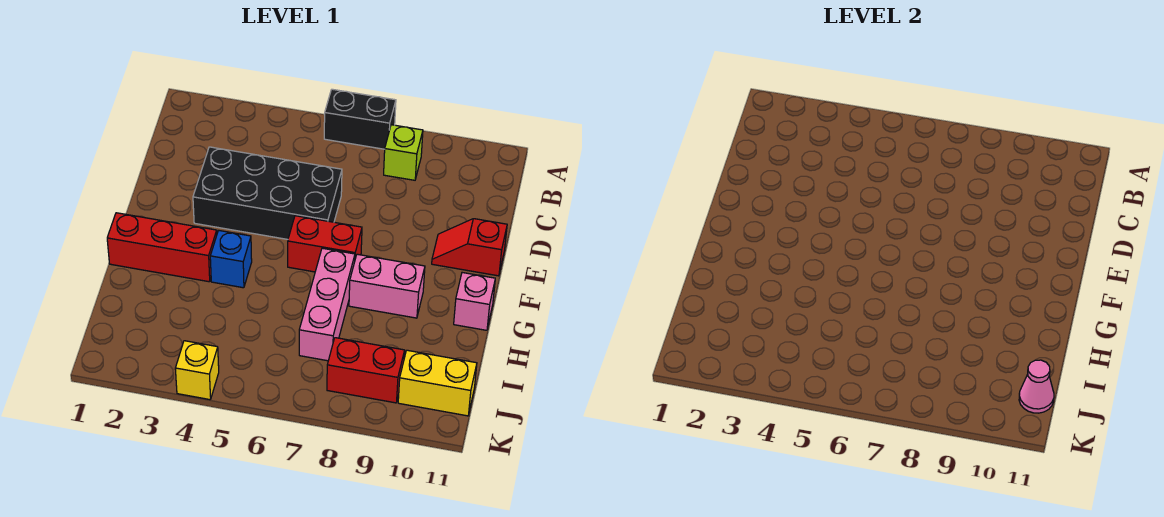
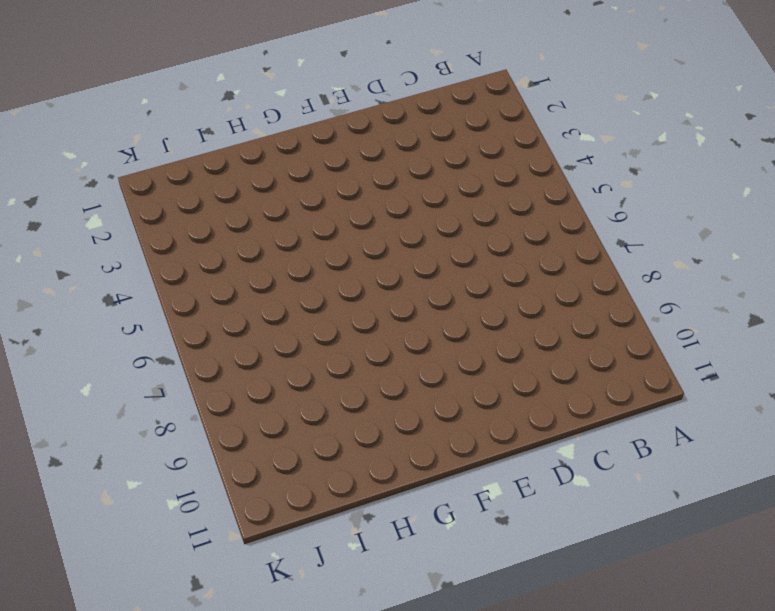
none -> black 1x2 brick [324,89,396,149]
none -> lime 1x1 brick [384,125,423,180]
none -> black 2x4 brick [193,147,342,239]

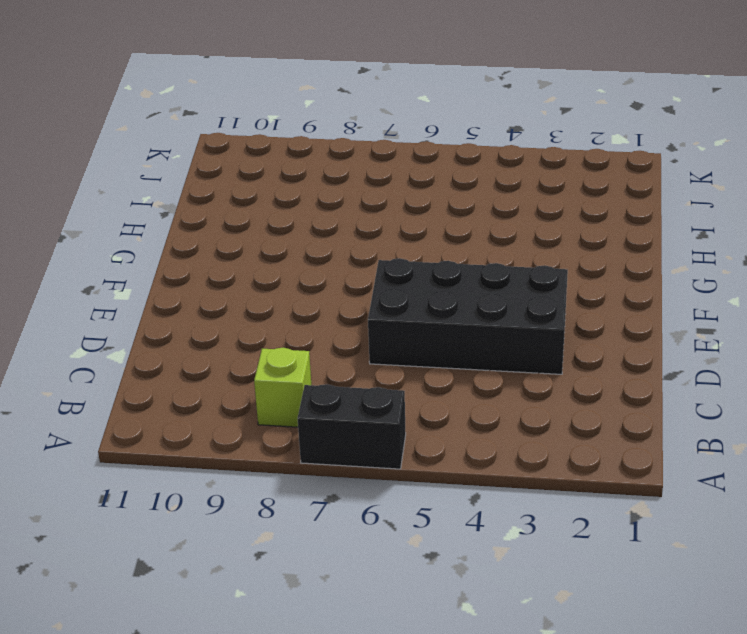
none -> red 1x2 slope [432,219,507,276]
none -> red 1x2 brick [288,216,362,272]
none -> red 1x3 brick [107,213,217,282]

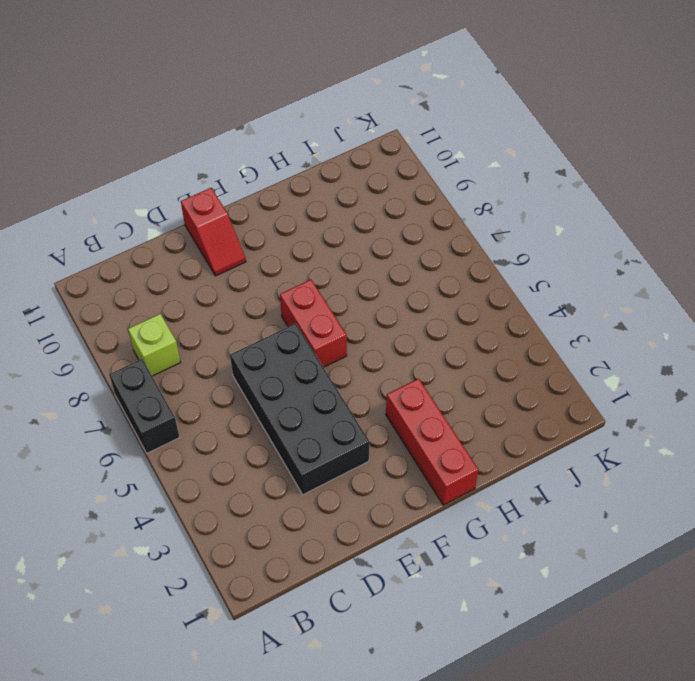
none -> blue 1x1 brick [210,230,252,288]
none -> pink 1x3 brick [299,248,355,361]
none -> pink 1x2 brick [349,254,425,318]

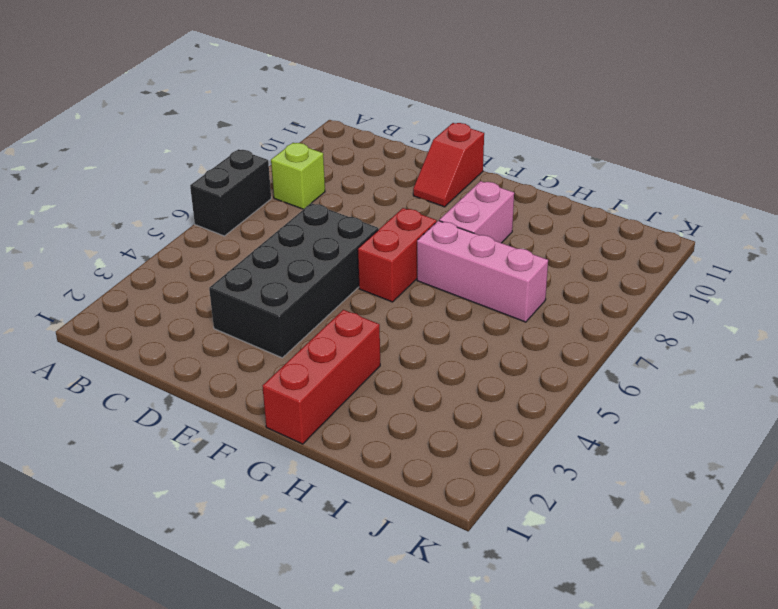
none -> blue 1x1 brick [210,230,252,288]
none -> pink 1x1 brick [454,273,495,330]
none -> red 1x2 brick [327,338,405,403]

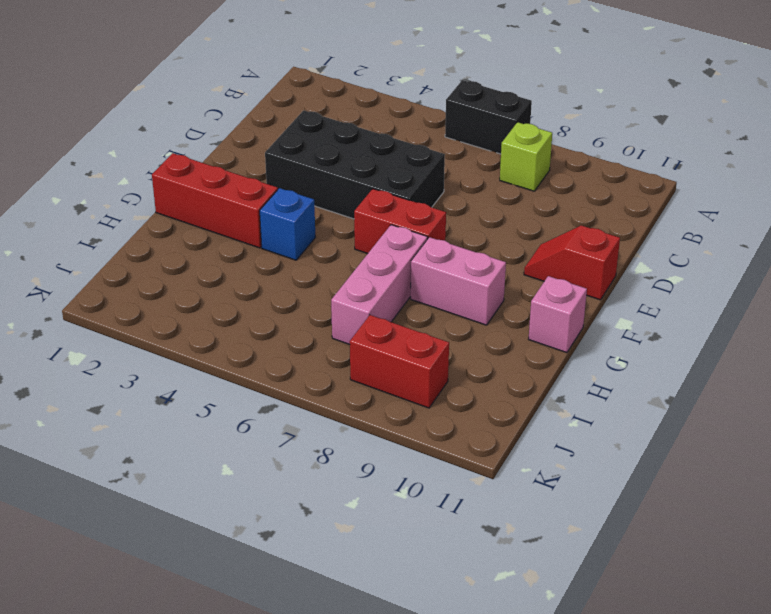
none -> yellow 1x2 brick [398,350,477,416]
none -> yellow 1x1 brick [175,341,219,400]
none -> pink 1x1 cone [1019,360,1054,413]

